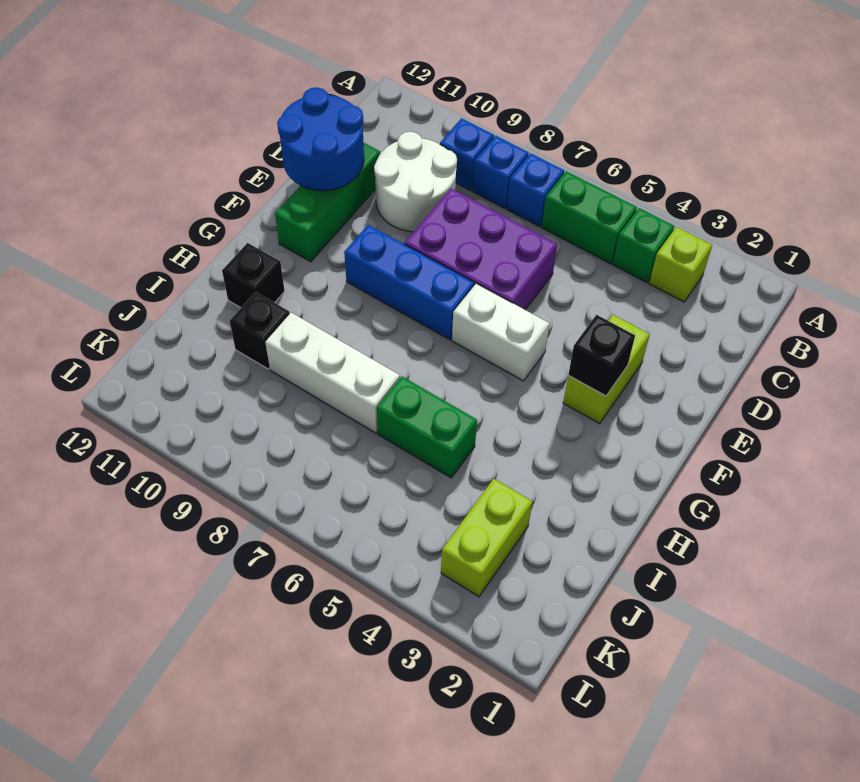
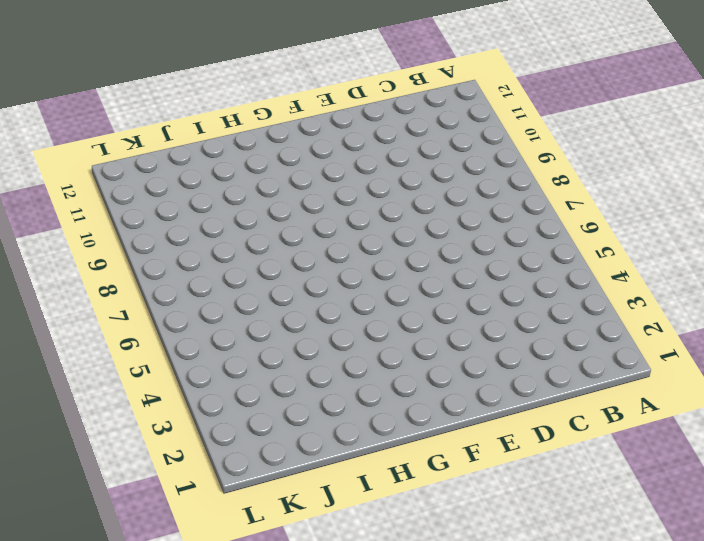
none -> lime 1x1 brick [649,227,712,302]
none -> green 1x1 brick [613,208,674,282]
none -> green 1x2 brick [542,171,637,264]

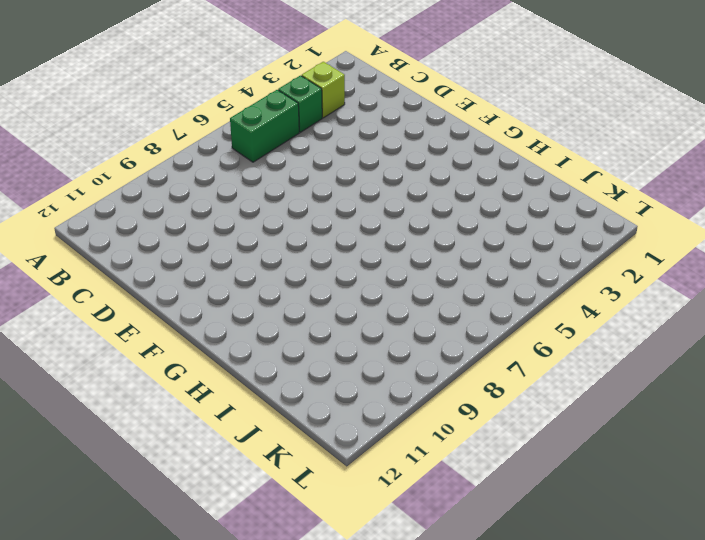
none -> blue 1x1 brick [507,153,564,227]
none -> blue 1x1 brick [473,136,529,208]
none -> blue 1x1 brick [440,118,494,191]

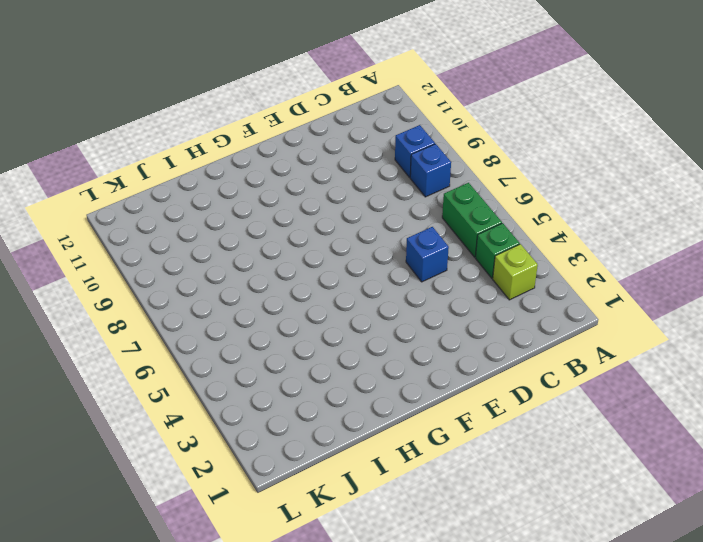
blue 1x1 brick [406,227,449,282] -> blue 1x1 brick moved to [507,153,564,227]
none -> white 2x2 round brick [374,132,457,232]
none -> purple 2x3 brick [405,189,557,310]
none -> green 1x3 brick [275,143,380,262]

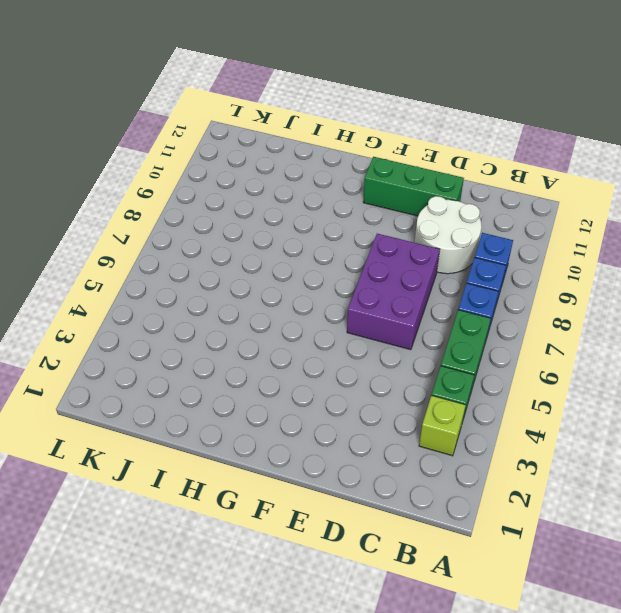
none -> lime 1x2 brick [563,315,650,424]
none -> white 1x2 brick [452,283,550,381]
none -> blue 1x3 brick [344,225,474,340]

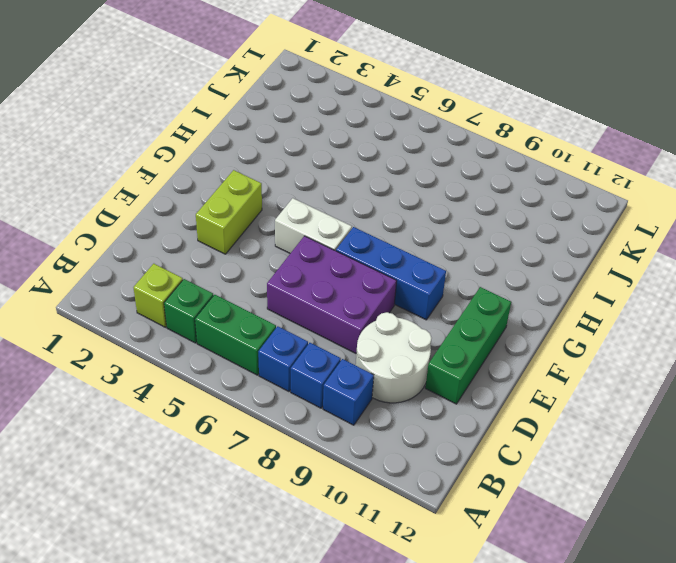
none -> black 1x1 brick [222,243,285,308]
none -> green 1x2 brick [377,376,477,478]
none -> white 1x3 brick [265,313,400,433]

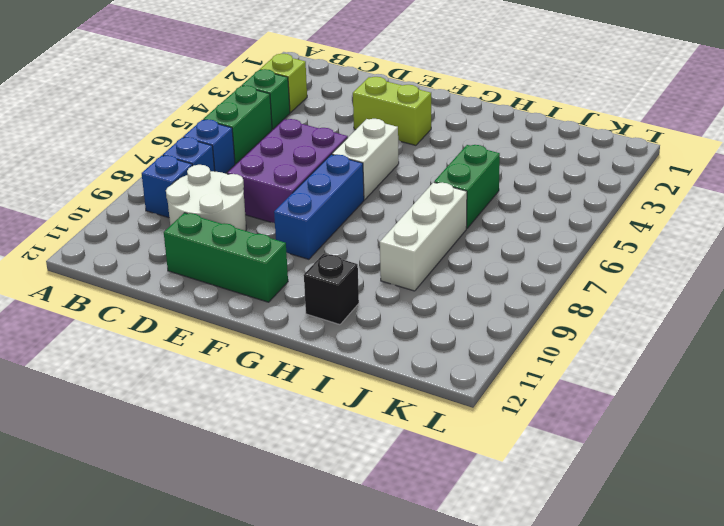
none -> black 1x1 brick [230,292,290,369]
none -> lime 1x2 brick [441,479,532,597]
none -> blue 2x2 round brick [277,87,364,191]

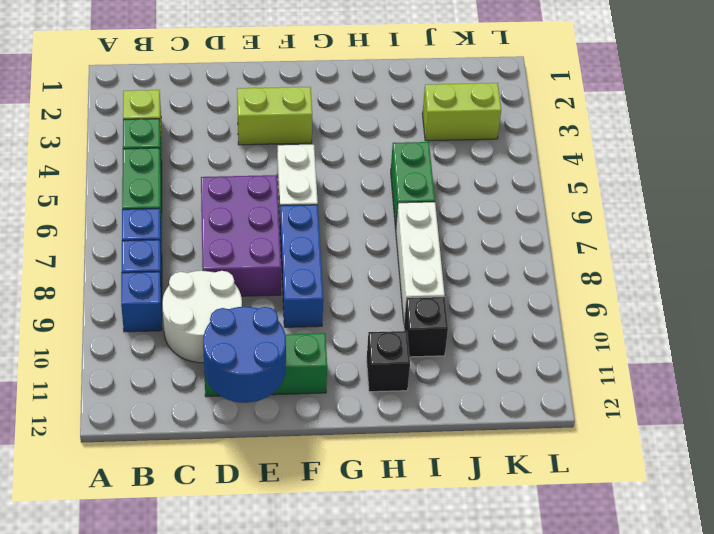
none -> black 1x1 brick [568,315,635,396]

